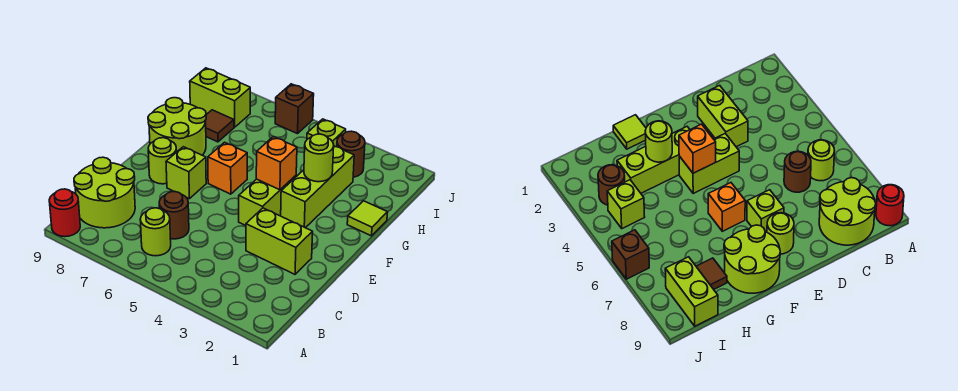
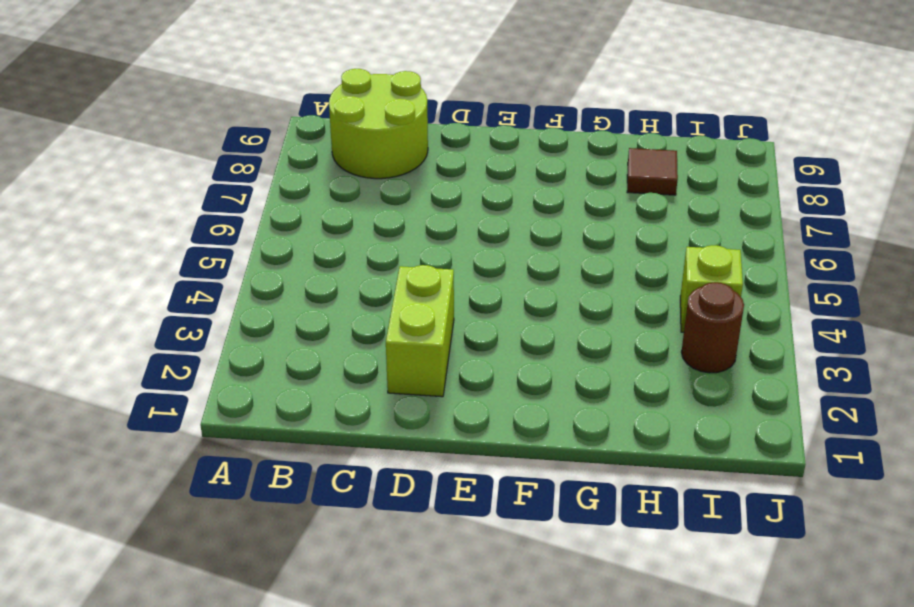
none -> red 1x1 round brick [49,189,80,237]
none -> lime 1x1 round brick [140,208,171,256]
none -> brown 1x1 round brick [159,192,189,239]

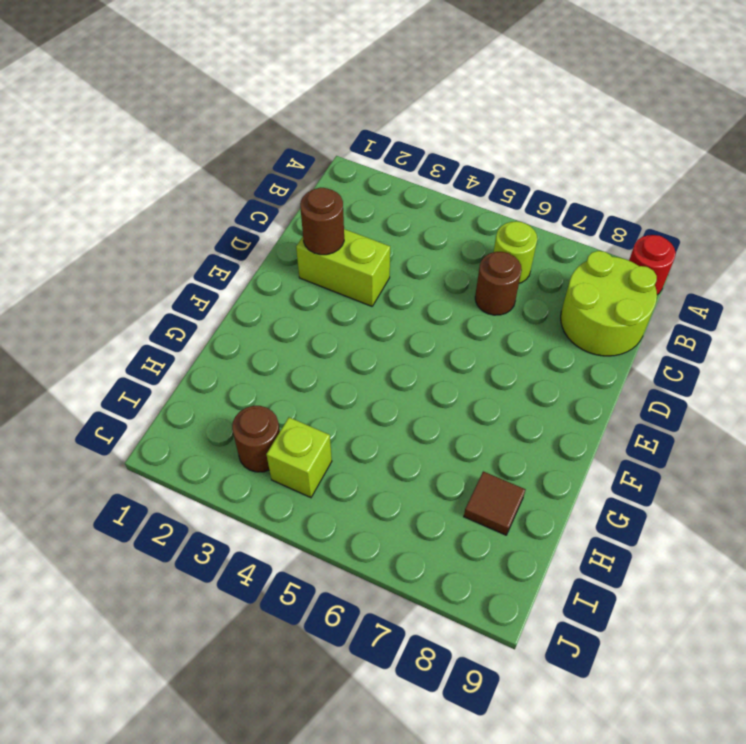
brown 1x1 round brick [300,187,344,255] -> none
none -> lime 1x2 brick [239,176,296,226]
none -> lime 1x1 brick [166,147,206,199]
none -> lime 1x1 round brick [148,138,177,184]

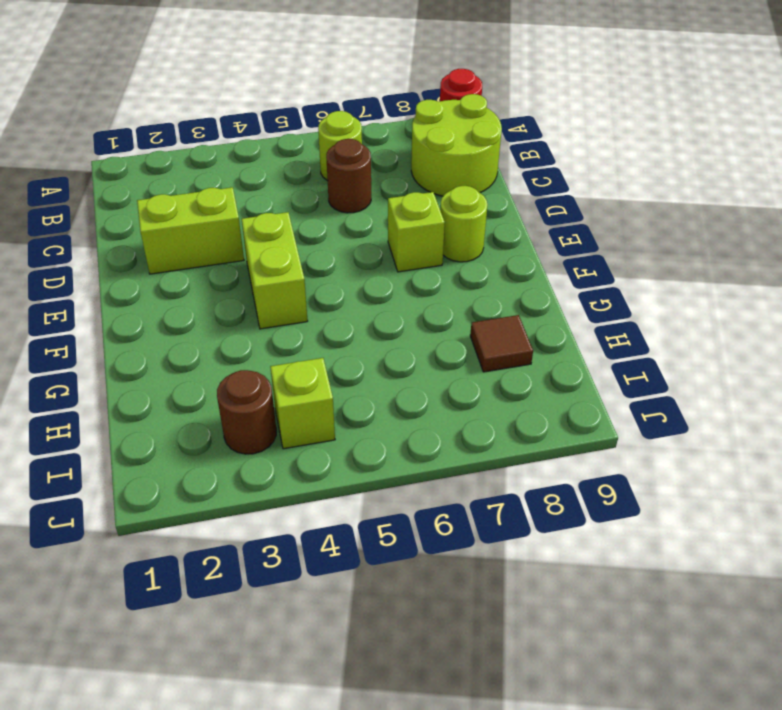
none -> lime 1x3 brick [281,146,354,228]
none -> orange 1x1 brick [208,142,247,194]
none -> lime 2x2 round brick [148,98,206,155]

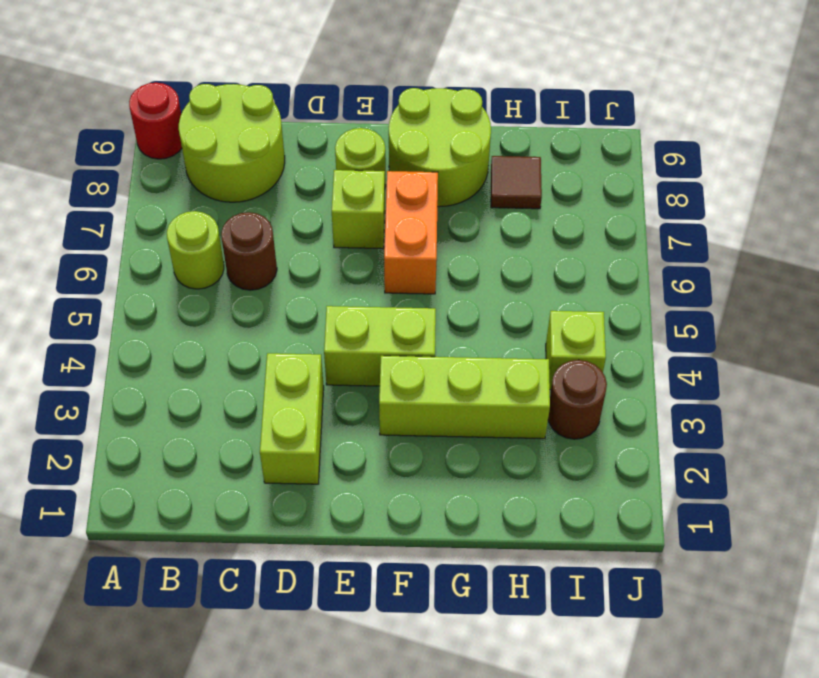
orange 1x2 brick [384,171,438,294] -> orange 1x1 brick [208,142,247,194]
none -> lime 1x1 tile [347,201,388,236]
none -> lime 1x2 brick [190,68,250,127]
none -> brown 1x1 brick [275,84,314,134]

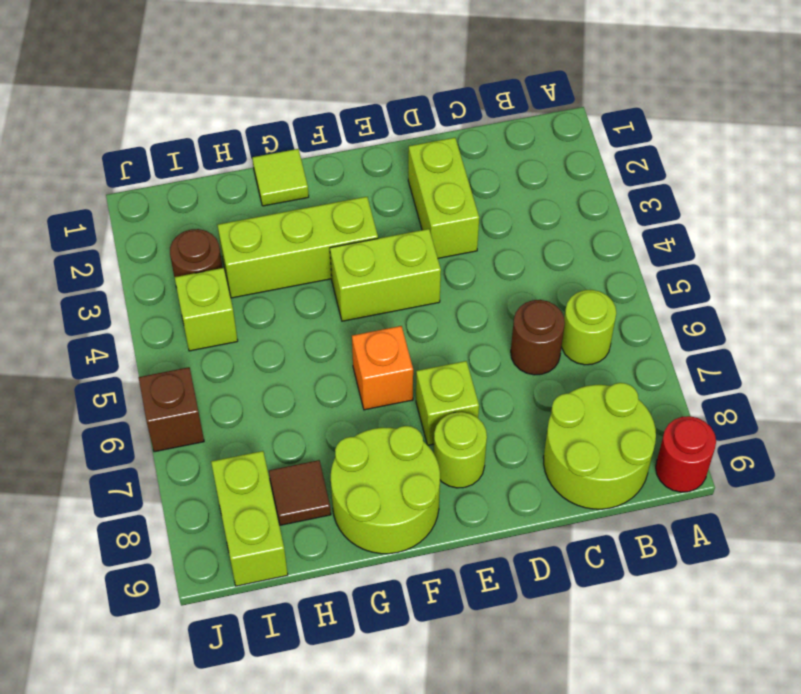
none -> orange 1x1 brick [256,137,297,190]
none -> lime 1x1 round brick [304,134,334,182]

